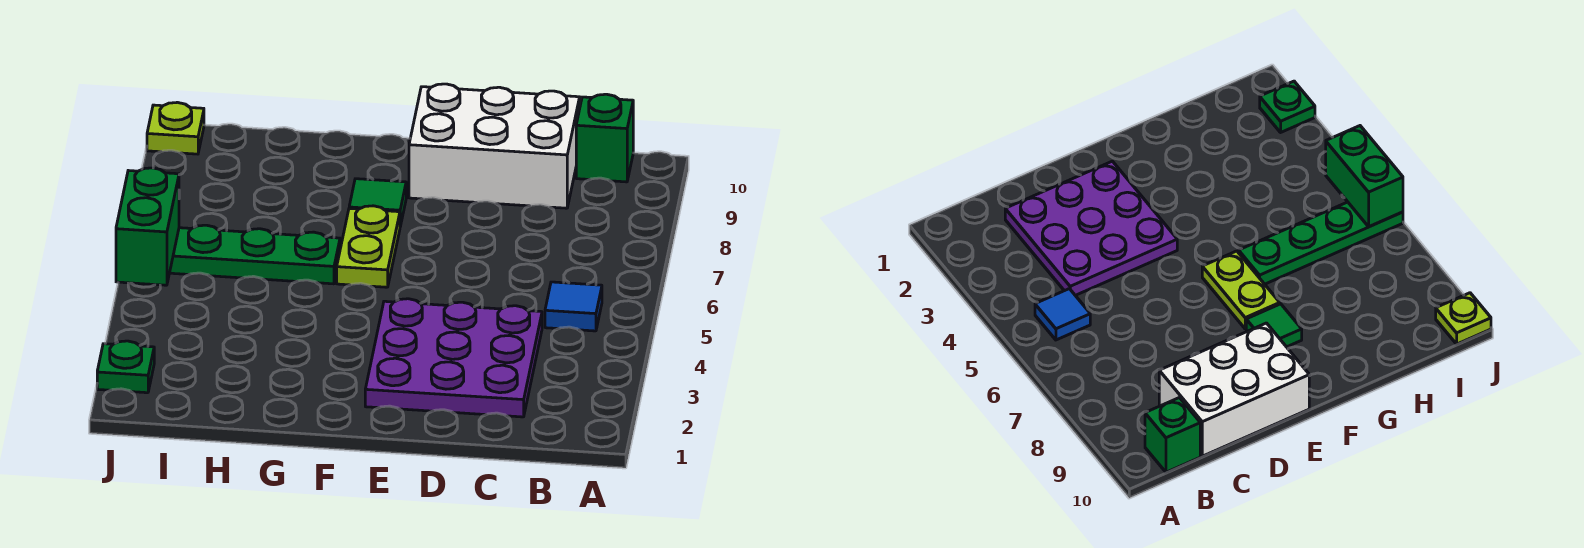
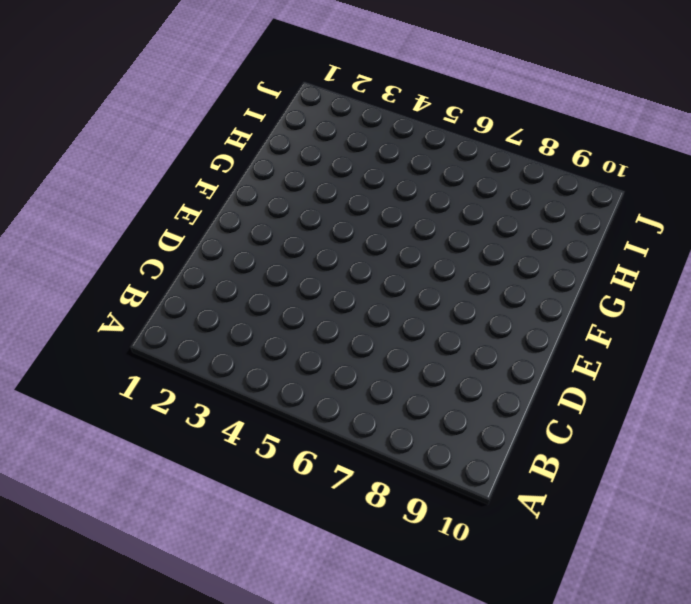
none -> blue 1x1 tile [545,282,602,331]
none -> green 1x1 brick [576,94,633,182]

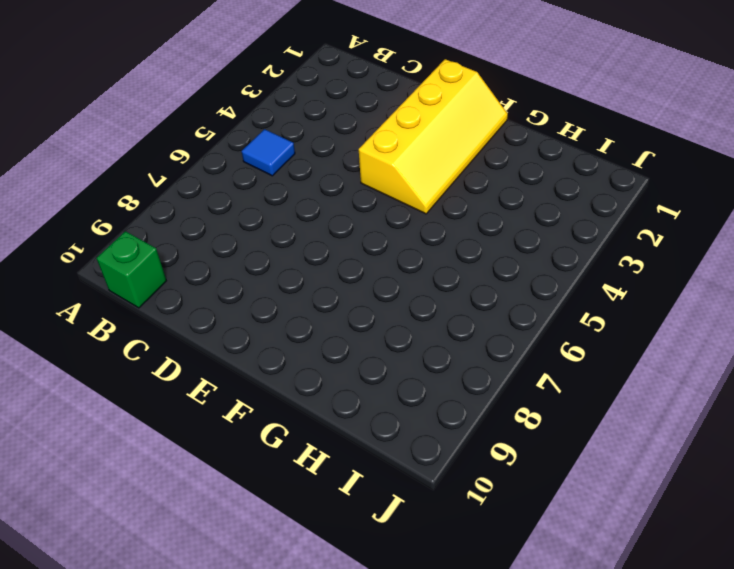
yellow 2x4 slope [359,59,508,214] -> purple 3x3 plate [365,299,542,417]
none -> white 2x3 brick [409,84,580,208]
none -> lime 1x2 plate [337,206,400,287]

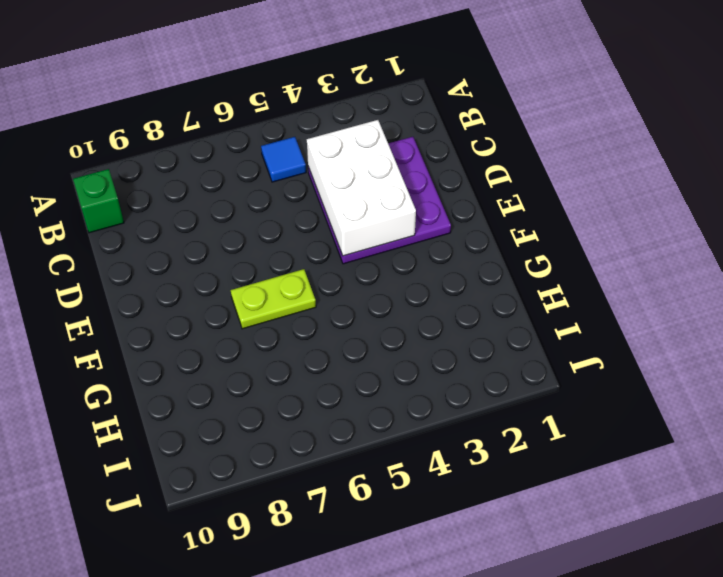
white 2x3 brick [307,120,416,256] -> white 2x3 brick moved to [409,84,580,208]
none -> green 1x1 tile [349,179,406,226]
none -> green 1x4 plate [170,225,340,284]

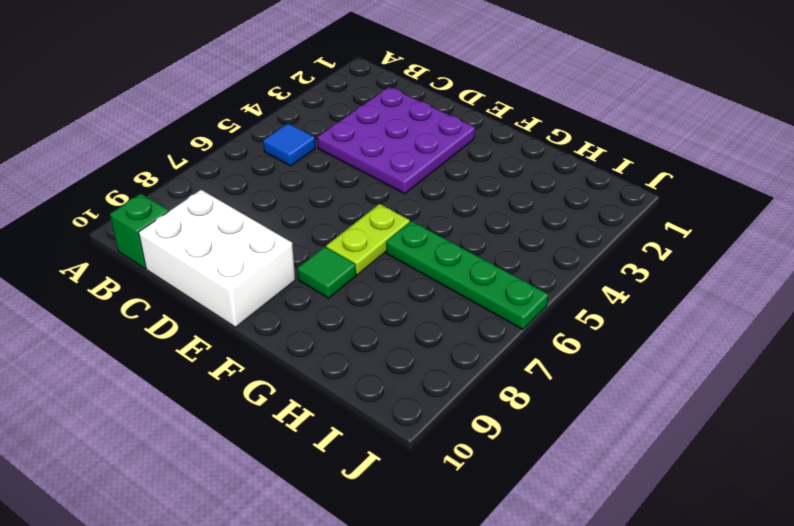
none -> green 1x1 plate [97,341,154,393]
none -> lime 1x1 plate [147,102,204,154]

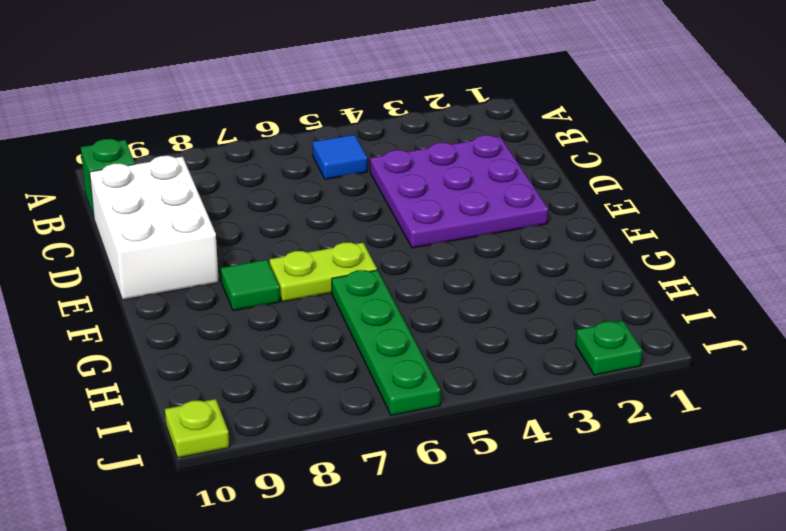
none -> green 1x2 brick [116,168,179,285]

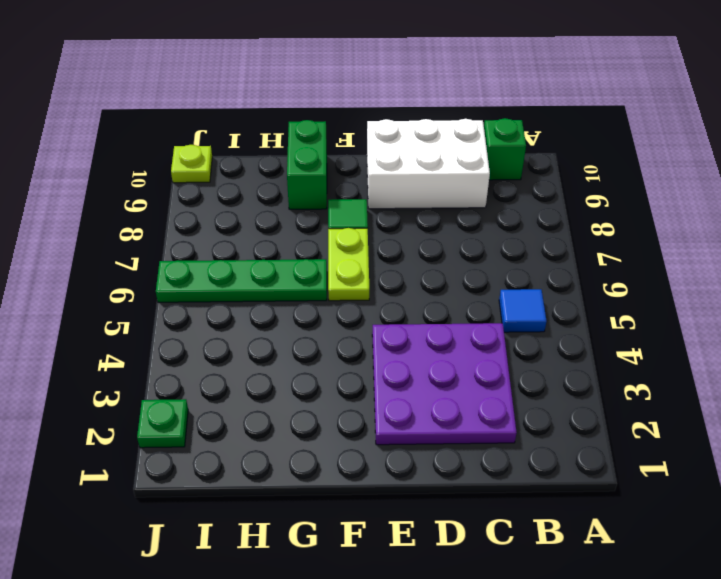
green 1x2 brick [287,120,327,209] -> green 1x2 brick moved to [116,168,179,285]

